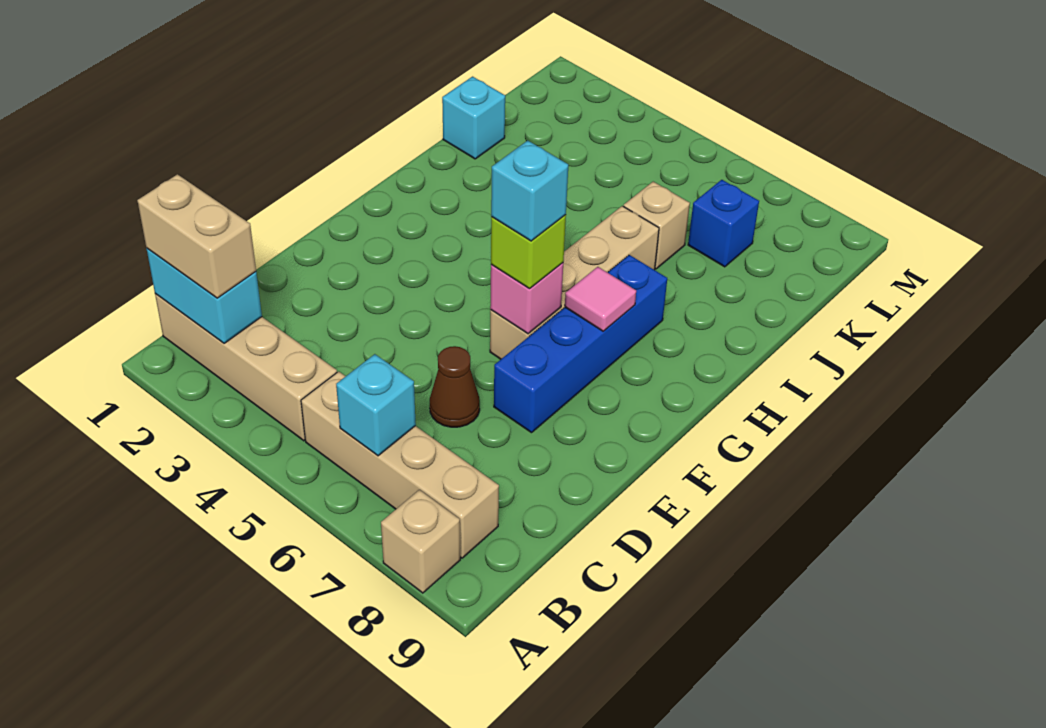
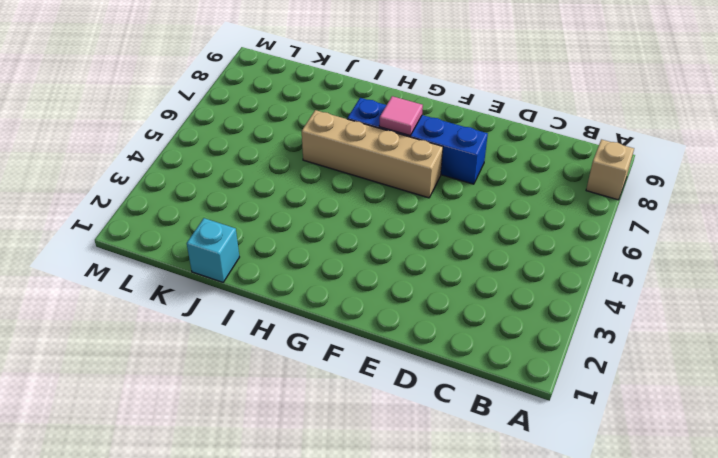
none -> tan 1x4 brick [155,294,337,441]
none -> tan 1x4 brick [301,371,499,558]
none -> brown 1x1 cone [430,346,480,427]

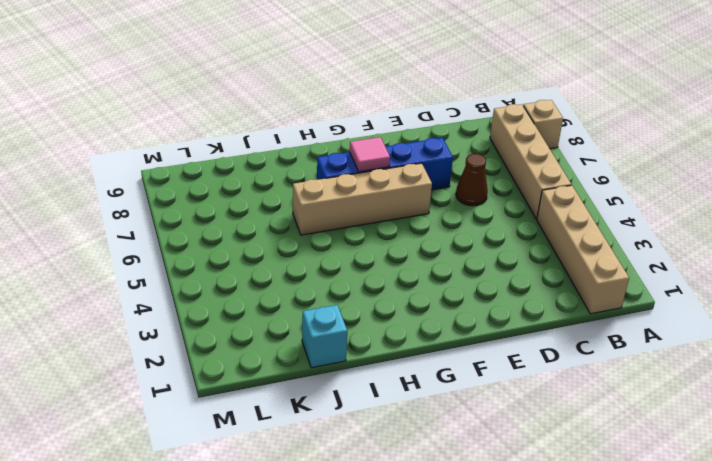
none -> tan 1x1 brick [623,182,690,269]
none -> blue 1x1 brick [688,180,759,267]
none -> cyan 1x2 brick [146,248,262,343]

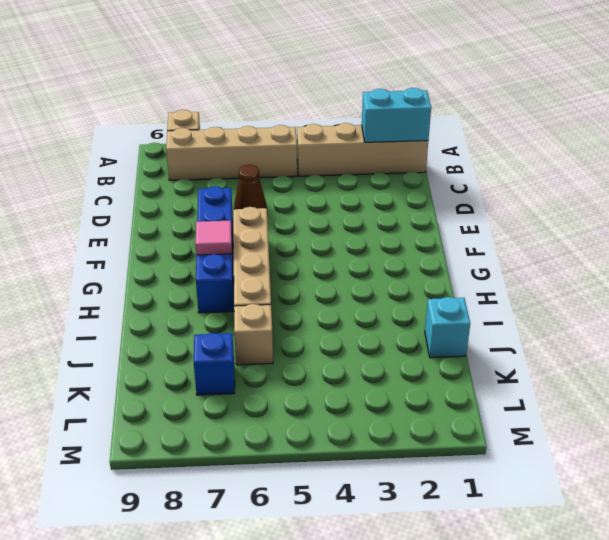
none -> cyan 1x1 brick [336,354,416,456]
none -> pink 1x1 brick [490,263,563,334]
none -> tan 1x2 brick [137,174,256,298]

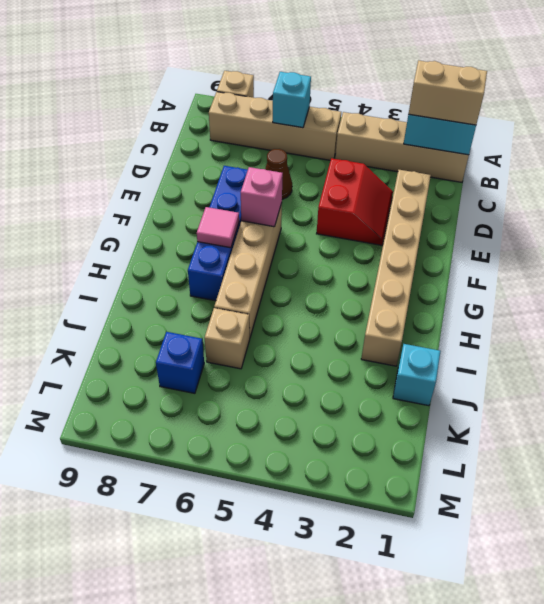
tan 1x6 brick [361,170,431,366] -> none
red 2x2 slope [317,158,393,245] -> none
none -> lime 1x1 brick [491,215,566,289]
none -> cyan 1x1 brick [491,140,568,241]

